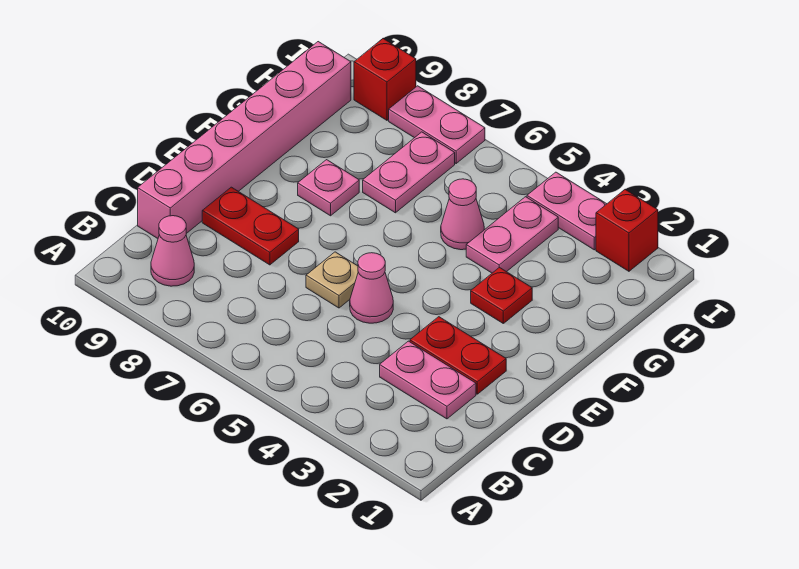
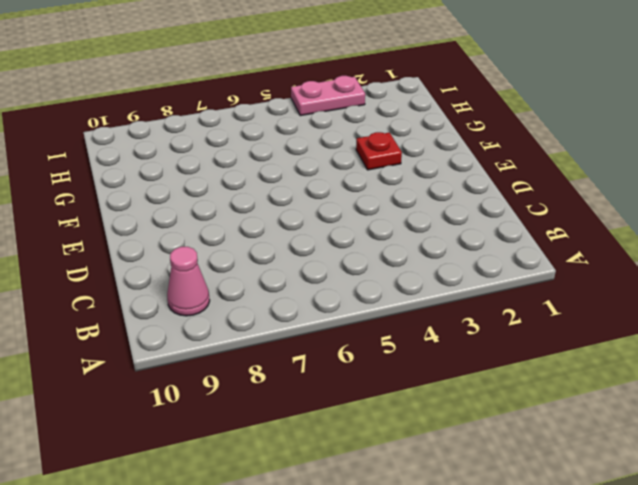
none -> pink 1x2 plate [380,341,476,419]
none -> pink 1x6 brick [138,42,351,238]
none -> red 1x2 plate [410,317,506,394]

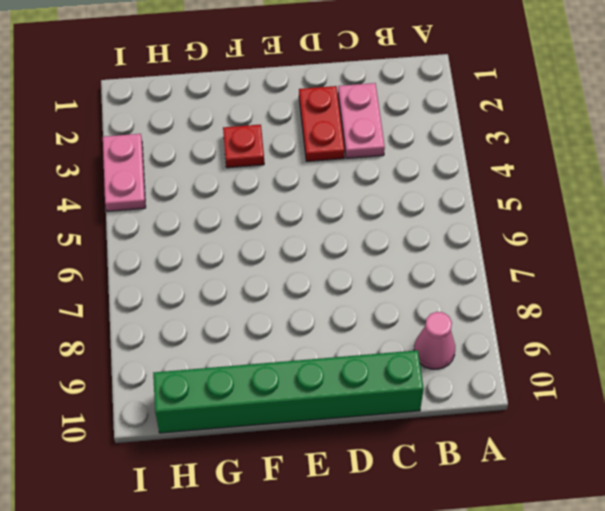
green 1x6 brick [153,350,424,433] -> pink 1x6 brick [138,42,351,238]
none -> pink 1x1 cone [350,253,393,323]
none -> tan 1x1 plate [306,252,358,308]
none -> red 1x2 plate [202,187,299,265]

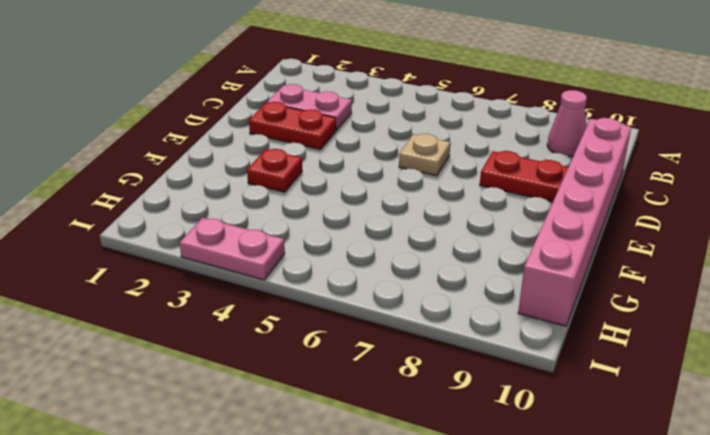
none -> pink 1x1 cone [350,253,393,323]
none -> pink 1x1 plate [298,160,359,216]
none -> pink 1x2 plate [466,197,558,273]

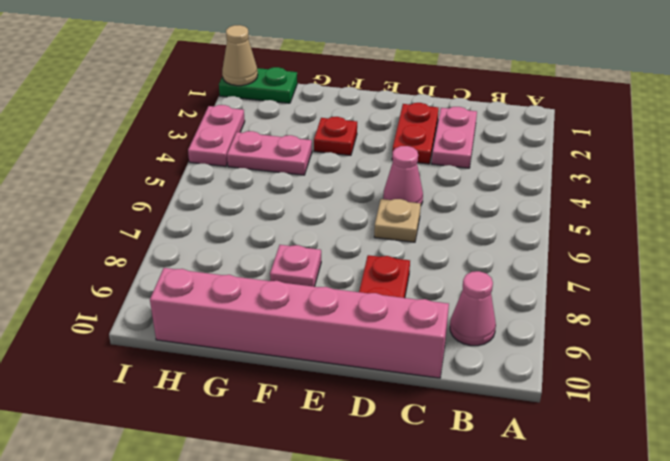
green 1x2 plate [219,67,297,103] -> none
tan 1x1 cone [222,25,258,86] -> none
none -> pink 1x1 cone [441,179,484,250]
none -> pink 1x2 plate [363,132,455,213]
none -> red 1x1 brick [596,190,658,271]

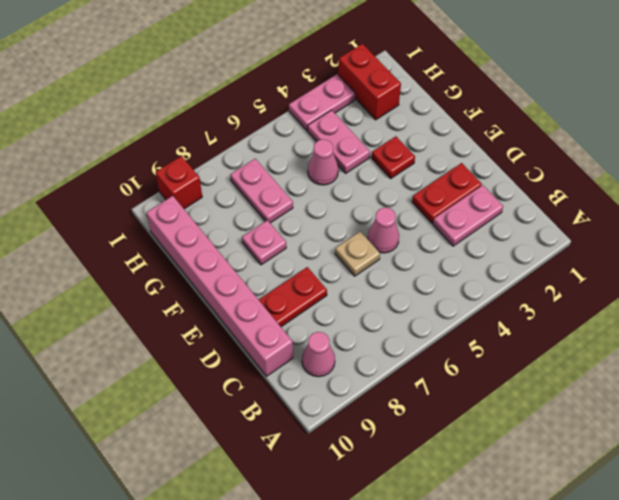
red 1x2 brick [338,44,401,120] -> red 1x1 brick [596,190,658,271]
none -> pink 1x2 plate [389,86,485,163]

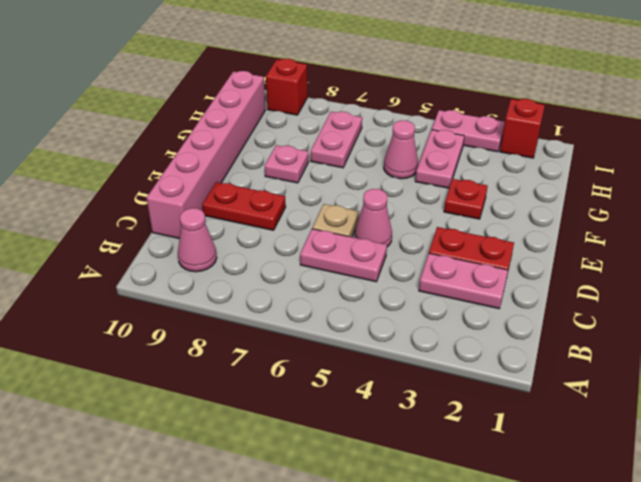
pink 1x2 plate [300,229,387,282] -> pink 1x2 plate moved to [389,86,485,163]

